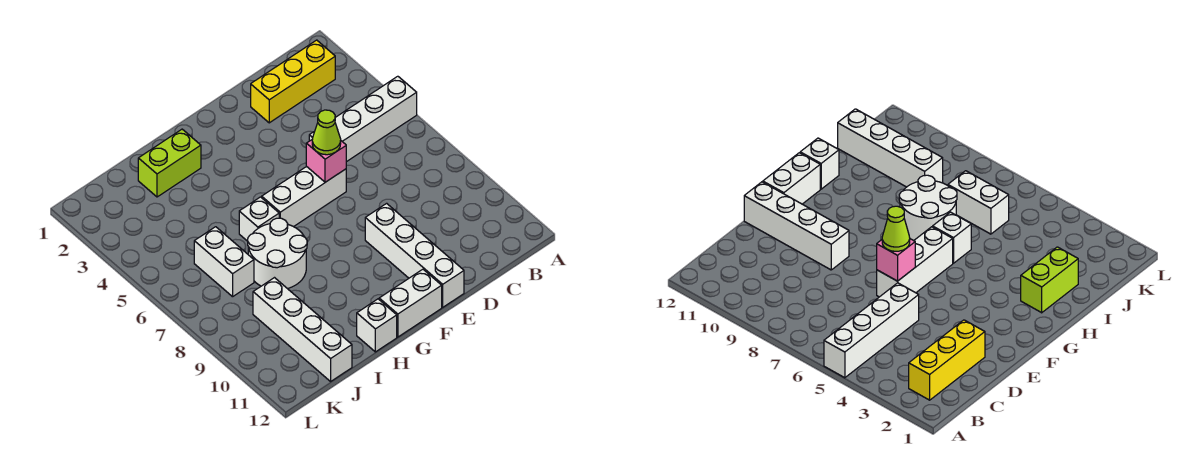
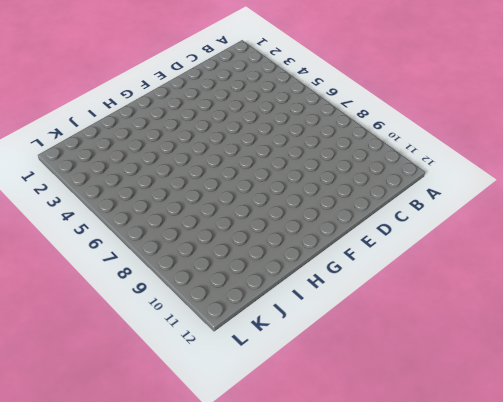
none -> white 1x4 brick [309,76,417,162]
none -> yellow 1x3 brick [251,40,335,123]
none -> white 1x3 brick [262,167,346,227]

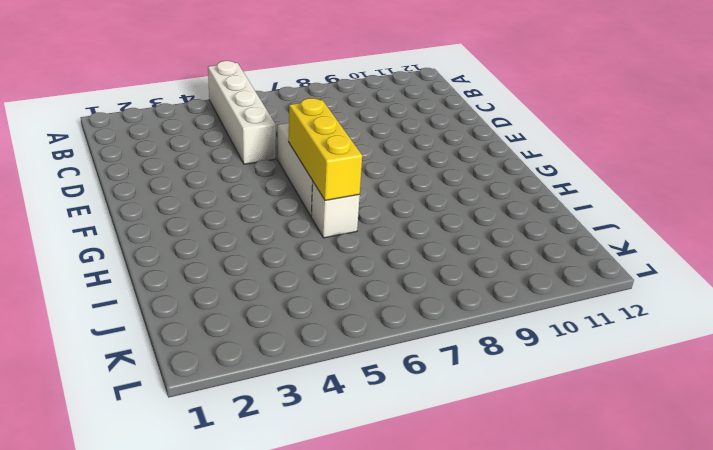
yellow 1x3 brick [289,98,362,200] -> yellow 1x3 brick moved to [251,40,335,123]
none -> white 1x4 brick [365,203,464,307]
none -> white 1x2 brick [379,269,442,337]
none -> lime 1x2 brick [138,129,201,197]

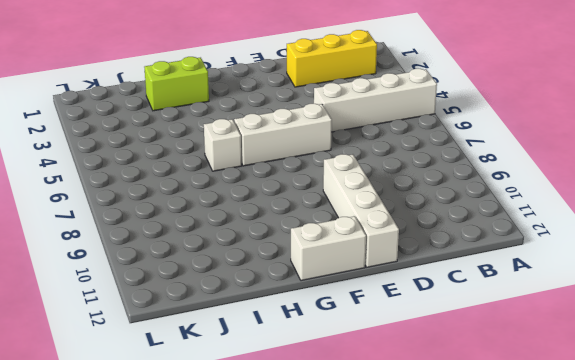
none -> white 2x2 round brick [248,218,307,289]
none -> white 1x1 brick [357,299,397,352]
none -> white 1x2 brick [194,227,254,297]

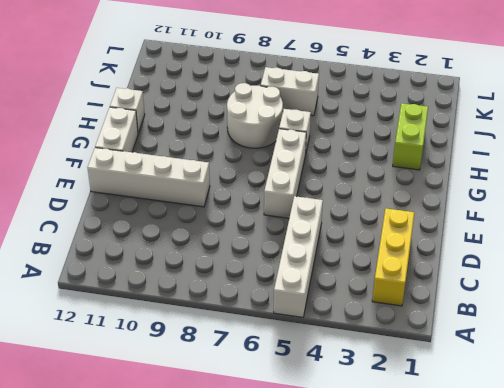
none -> white 1x4 brick [253,278,352,381]
none -> pink 1x1 brick [306,140,346,182]
none -> lime 1x1 cone [312,110,341,155]

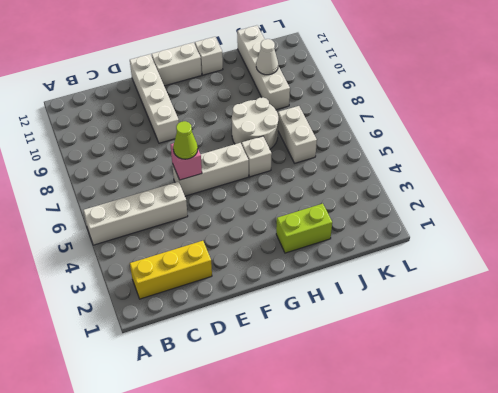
white 1x1 cone [256,39,278,75] -> none

